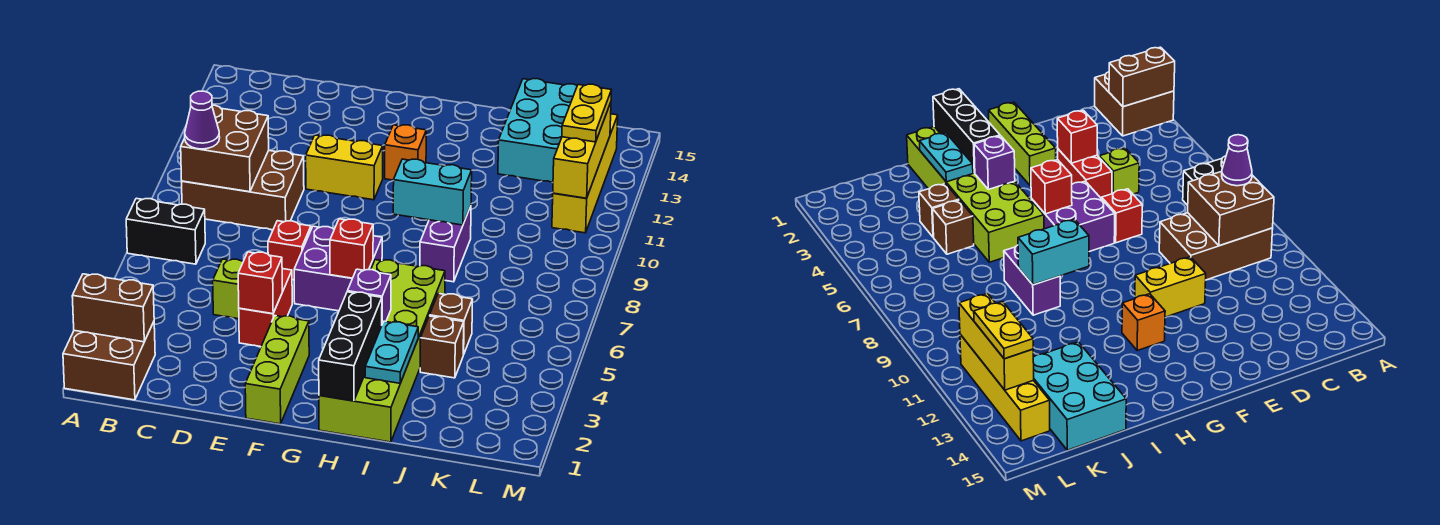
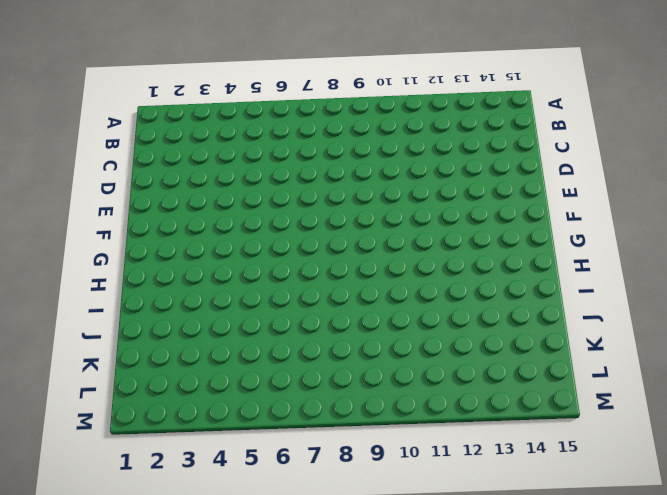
none -> brown 2x2 brick [63,322,155,400]
none -> black 1x2 brick [126,198,205,264]
none -> brown 2x3 brick [182,150,304,230]

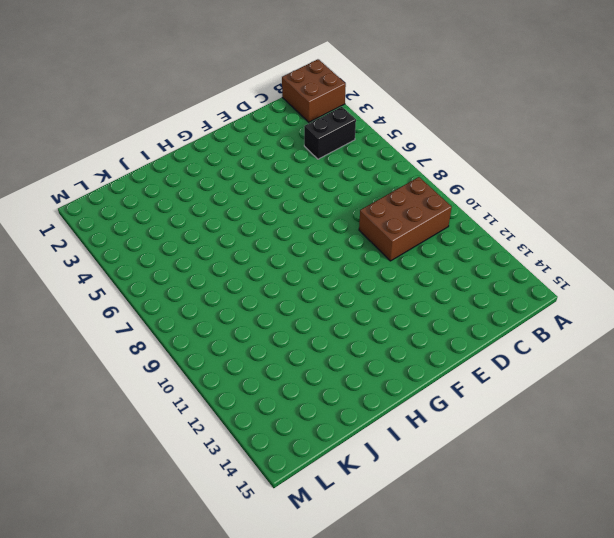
black 1x2 brick [304,107,356,159] -> black 1x2 brick moved to [126,198,205,264]
none -> lime 1x1 brick [213,259,243,319]
none -> red 1x2 brick [239,269,292,347]
none -> red 1x1 brick [268,221,311,280]

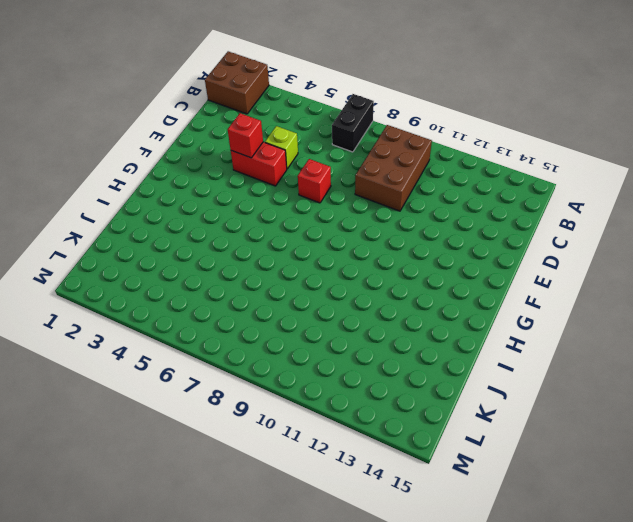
none -> yellow 1x2 brick [306,135,383,200]
none -> lime 1x3 brick [245,316,309,424]
none -> purple 2x2 brick [294,226,382,311]

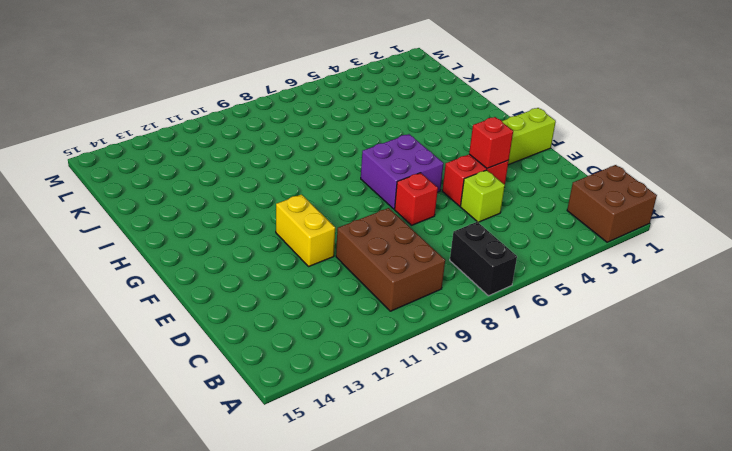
none -> orange 1x1 brick [385,125,426,180]
none -> lime 2x6 brick [319,260,445,442]
none -> purple 1x2 brick [420,206,471,282]

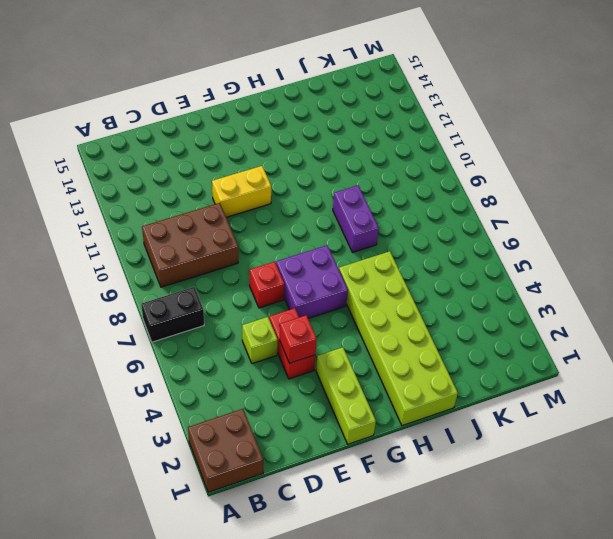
none -> orange 1x1 brick [385,125,426,180]
none -> brown 1x1 brick [420,316,464,378]
none -> brown 1x1 brick [429,293,473,355]

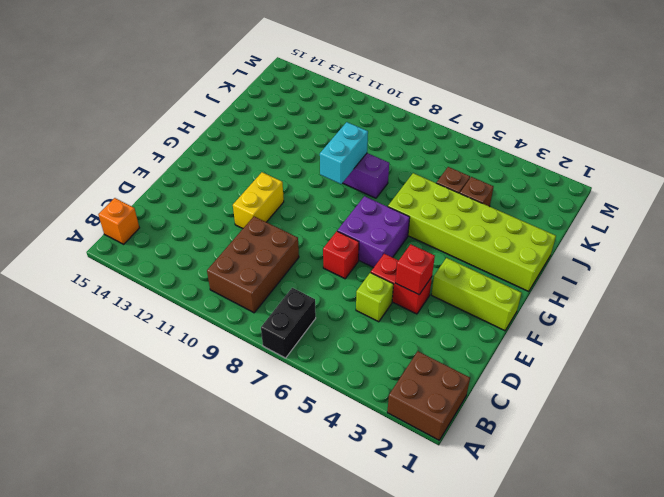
orange 1x1 brick [98,198,139,244] -> orange 1x1 brick moved to [385,125,426,180]
none -> cyan 2x3 brick [498,79,577,183]
none -> yellow 1x4 brick [552,114,618,233]
none -> brown 1x2 brick [72,274,154,342]

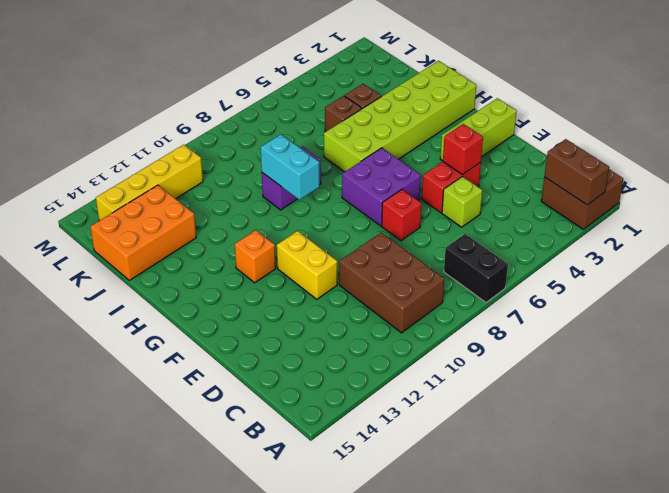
orange 2x3 brick [90,185,196,280] -> cyan 2x3 brick [498,79,577,183]
none -> brown 2x2 brick [181,105,269,192]
none -> red 1x1 brick [330,219,373,278]
none -> black 1x3 brick [319,292,382,401]

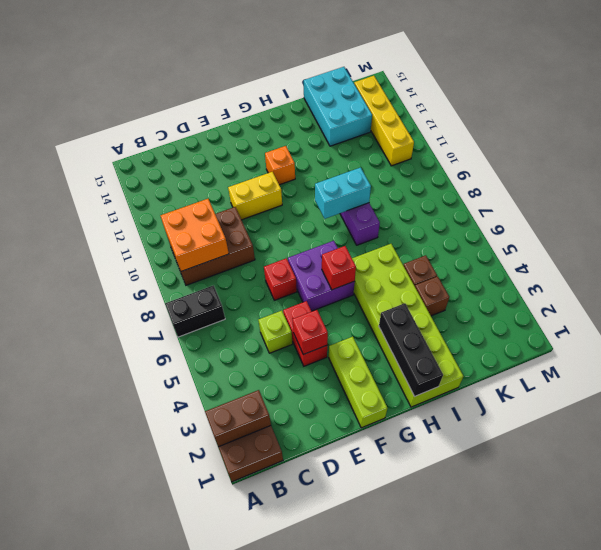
orange 2x2 brick [161,199,229,271] -> brown 2x2 brick [181,105,269,192]
none -> purple 1x1 brick [347,269,391,324]
none -> cyan 1x2 plate [365,321,418,383]
none -> yellow 1x3 brick [553,103,611,198]

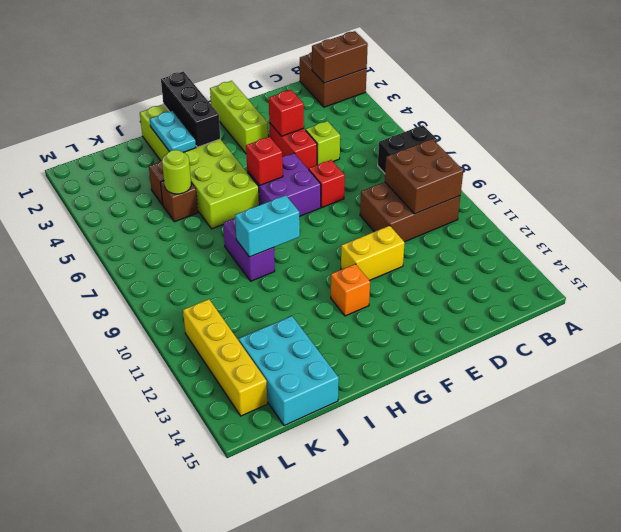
lime 1x1 round brick [162,150,191,194] -> none
none -> purple 1x1 brick [347,269,391,324]
none -> yellow 1x3 brick [553,103,611,198]
none -> purple 1x1 cone [185,91,220,149]

